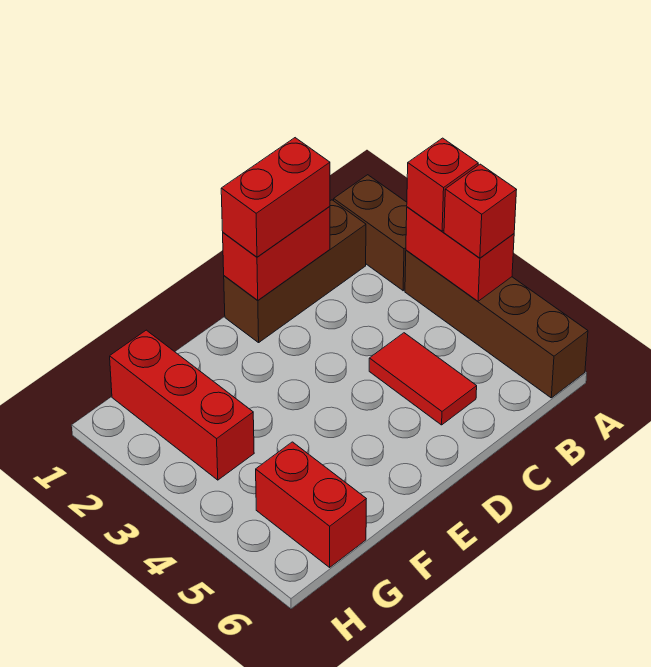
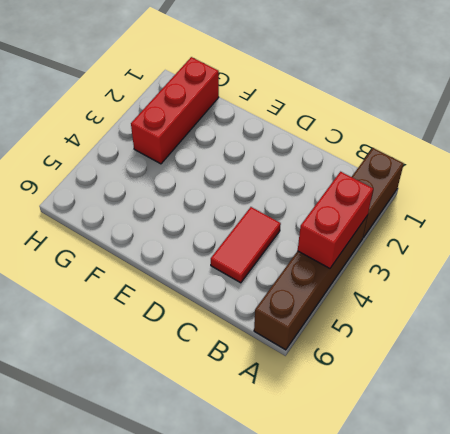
none -> brown 1x3 brick [224,200,366,343]
none -> red 1x2 brick [256,442,366,567]

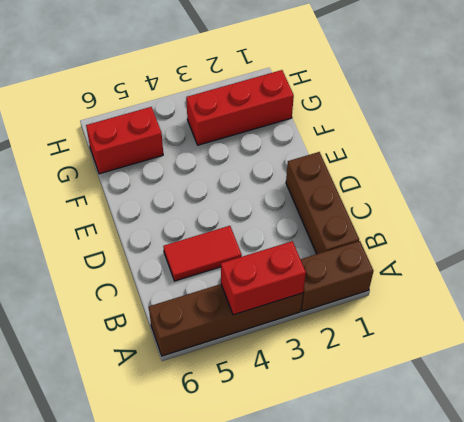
none -> red 1x2 brick [223,207,330,300]
none -> red 1x1 brick [407,138,478,231]

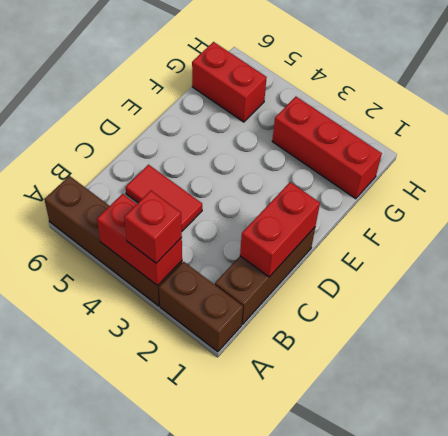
none -> red 1x1 brick [444,164,516,258]
none -> red 1x2 brick [221,138,330,257]

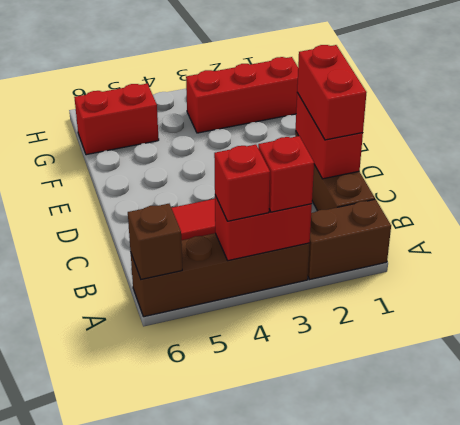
brown 1x1 brick [128,204,182,280] -> none

